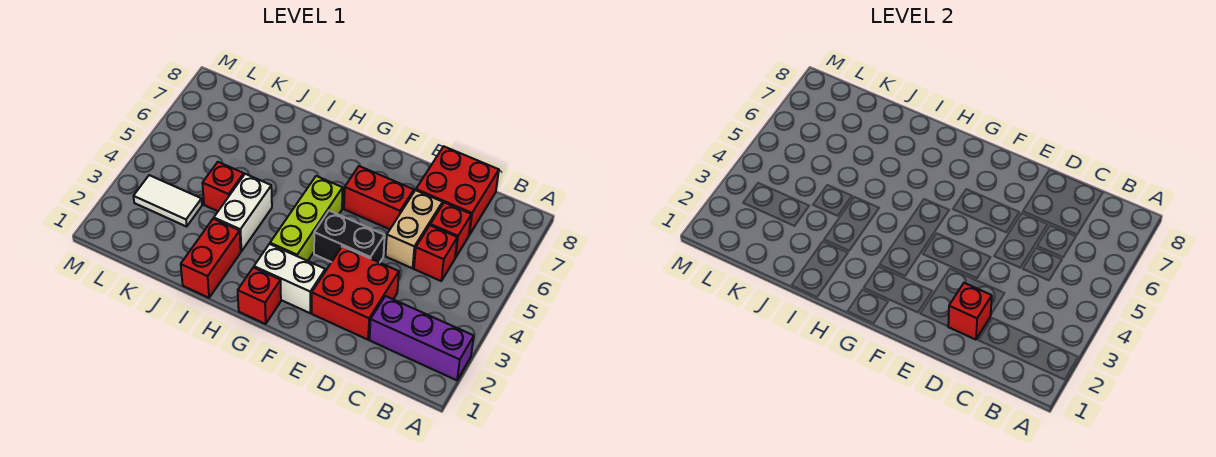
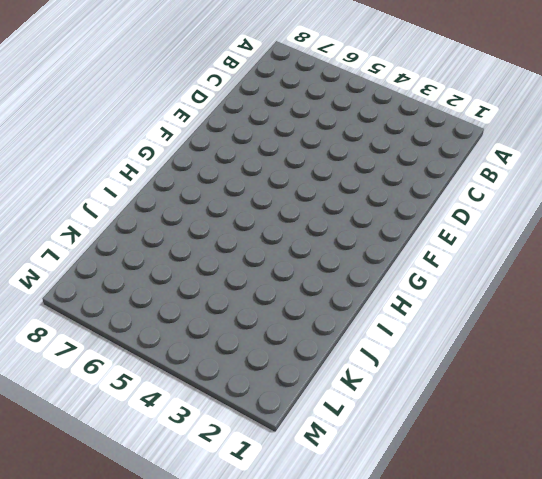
none -> purple 1x3 brick [370,296,474,380]
none -> red 1x1 brick [414,225,457,281]
none -> red 1x1 brick [430,203,471,258]

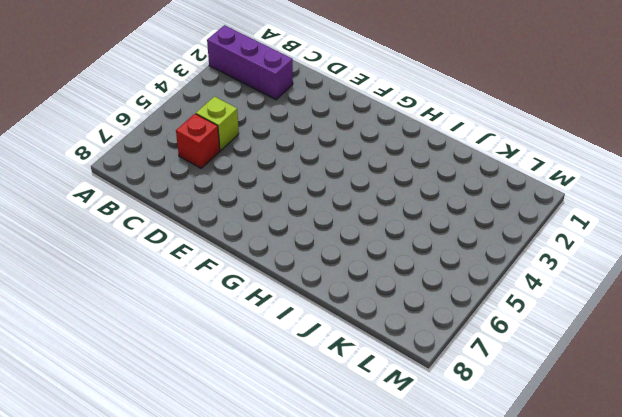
lime 1x1 brick [196,97,239,150] -> red 1x1 brick [414,225,457,281]
none -> red 2x2 brick [416,146,499,235]
none -> red 2x2 brick [312,246,399,340]
none -> tan 1x2 brick [385,190,443,268]

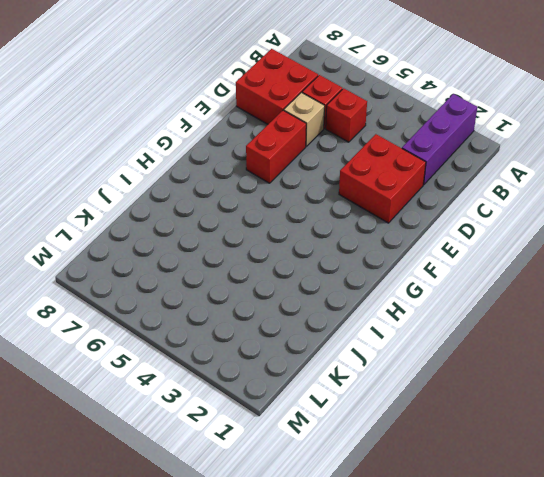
tan 1x1 brick [284,92,325,146] -> tan 1x2 brick [385,190,443,268]
none -> black 1x2 brick [314,211,385,263]
none -> white 1x2 brick [254,244,325,313]
none -> red 1x1 brick [238,267,281,324]

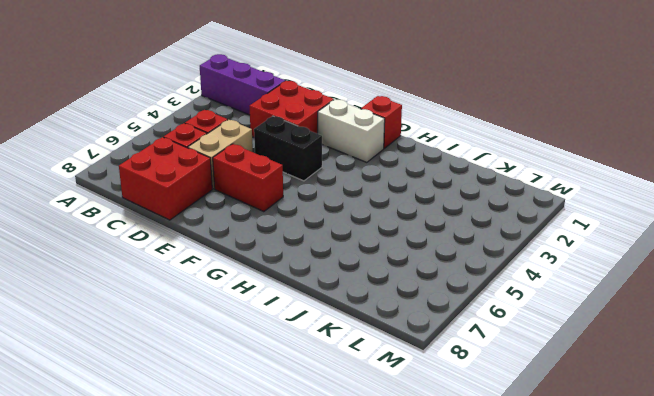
none -> lime 1x3 brick [270,176,343,261]
none -> red 1x2 brick [181,219,241,298]
none -> white 1x2 brick [214,174,272,251]

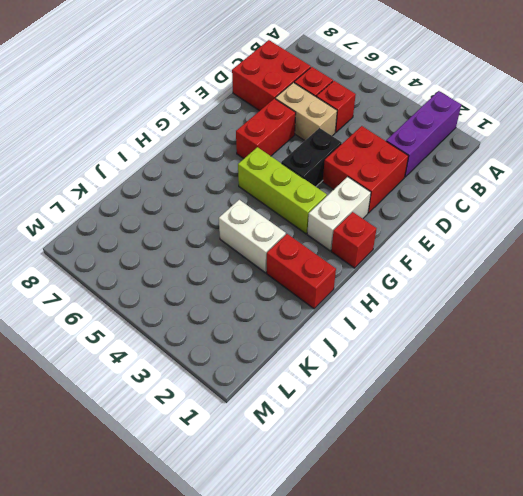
none -> red 1x1 brick [202,162,244,211]
none -> white 1x2 tile [133,175,202,227]
none -> red 1x1 brick [948,283,992,340]

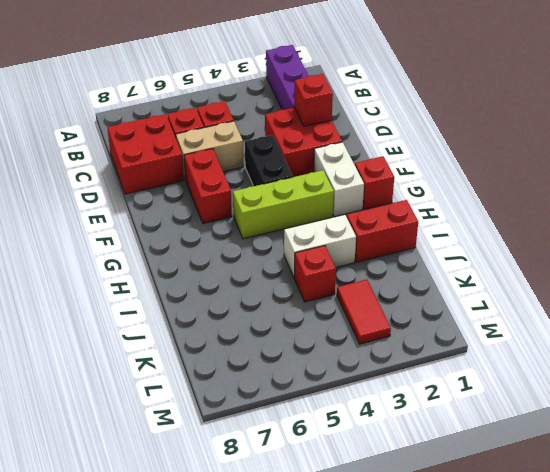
red 1x2 tile [337,280,391,344] -> white 1x2 tile [133,175,202,227]

